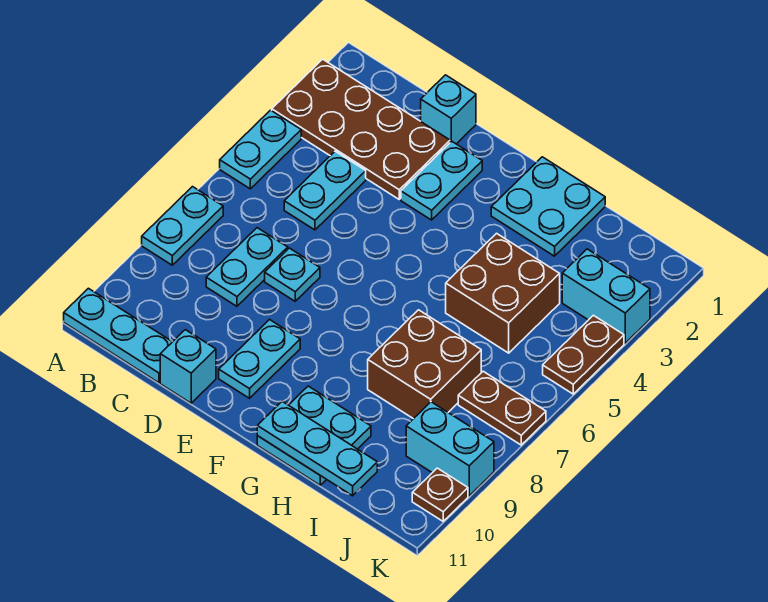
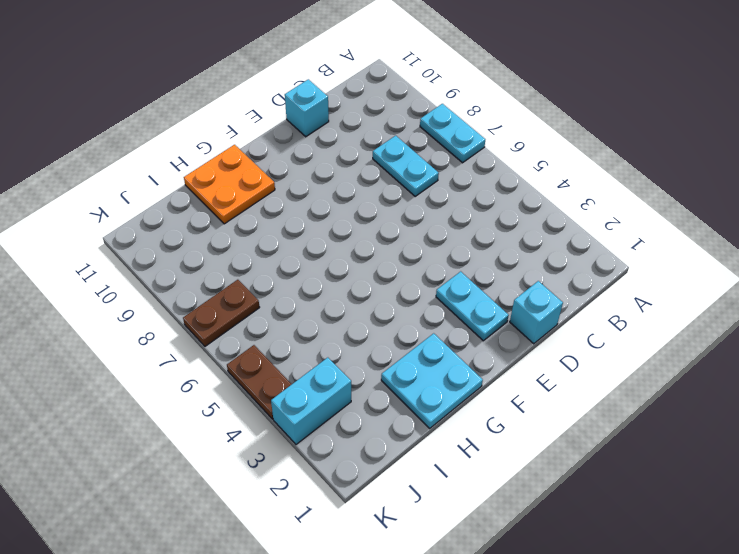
orange 2x2 plate [184,145,275,224] -> cyan 2x2 plate [257,386,371,485]
none -> brown 2x4 plate [272,59,450,199]
none -> cyan 1x2 plate [220,110,301,189]
none -> cyan 1x3 plate [64,288,172,383]

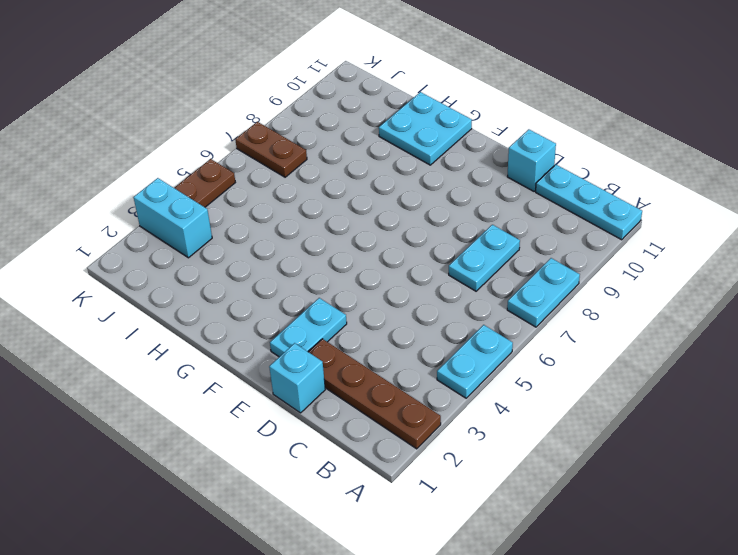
brown 1x4 plate [309,339,441,449] -> brown 2x4 plate [272,59,450,199]
none -> cyan 1x2 plate [284,151,366,230]
none -> cyan 1x1 plate [265,248,320,301]
none -> cyan 1x2 plate [219,320,300,398]

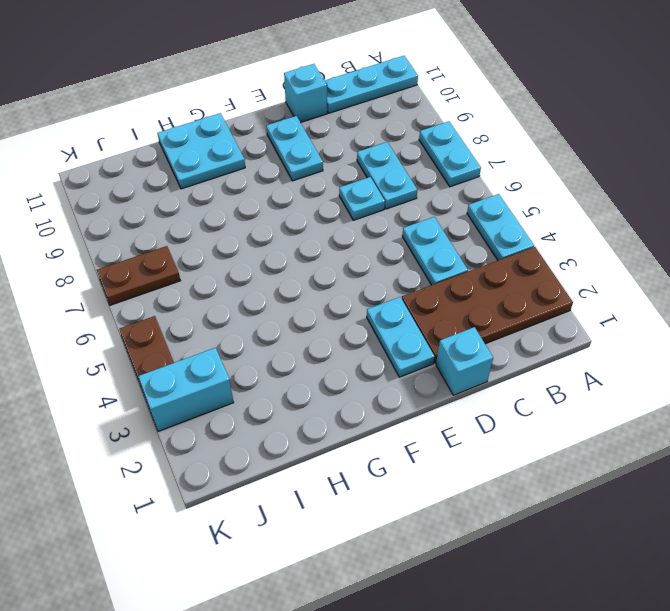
none -> cyan 2x2 plate [491,157,605,256]
none -> brown 2x2 brick [446,233,560,353]
none -> brown 2x2 brick [368,310,481,419]

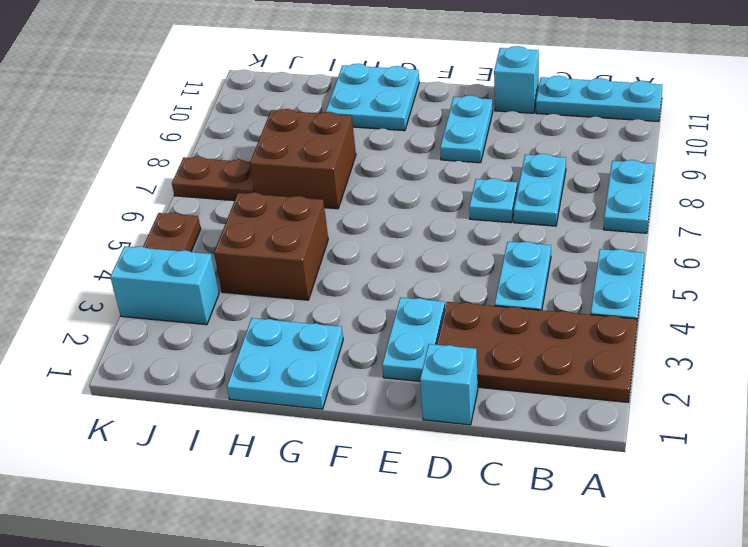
none -> cyan 1x2 brick [406,402,494,496]
none -> brown 1x1 plate [412,468,468,521]
none -> cyan 1x3 plate [257,401,377,496]

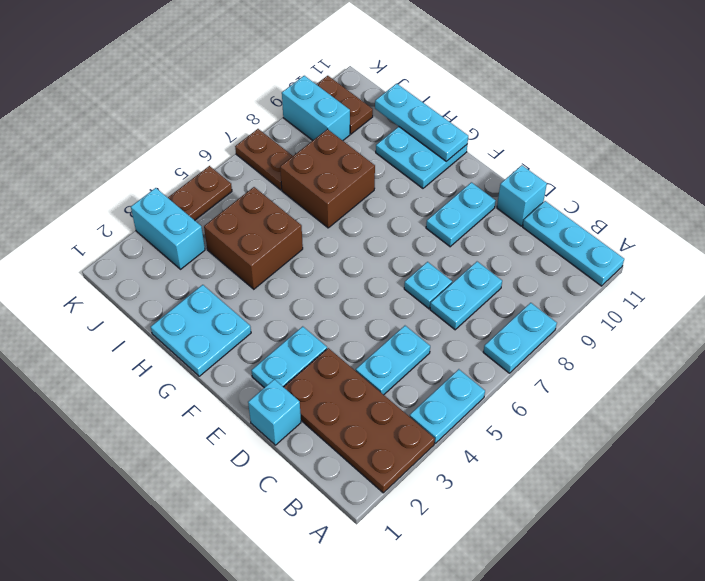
brown 1x2 plate [316,76,373,134] -> brown 1x1 plate [412,468,468,521]

